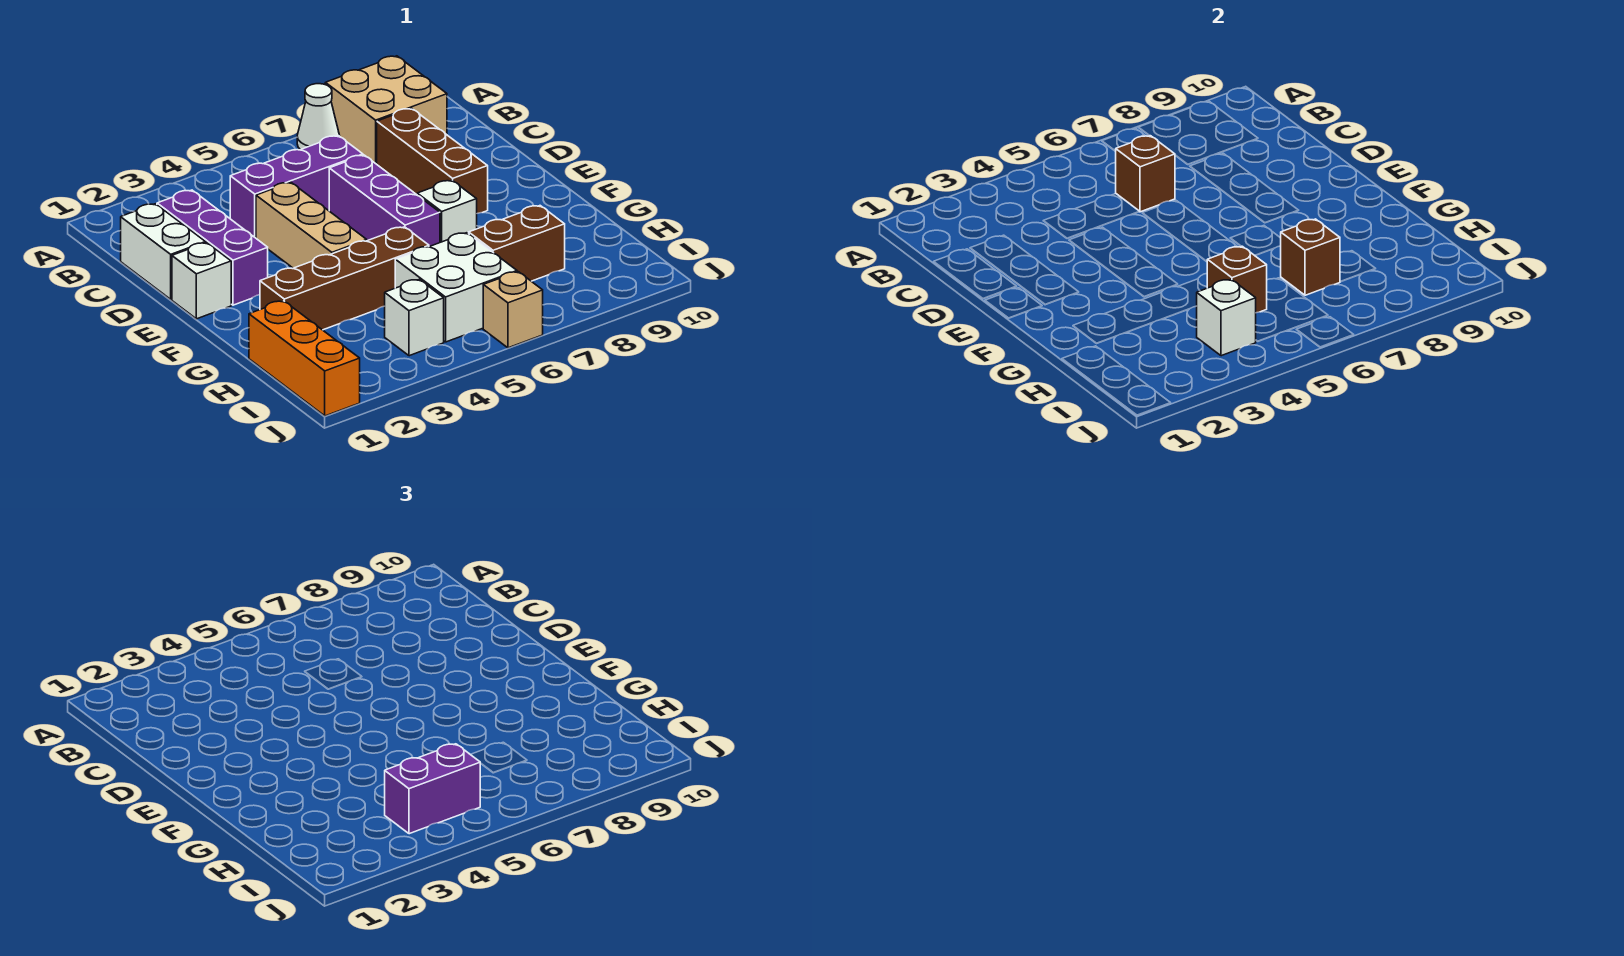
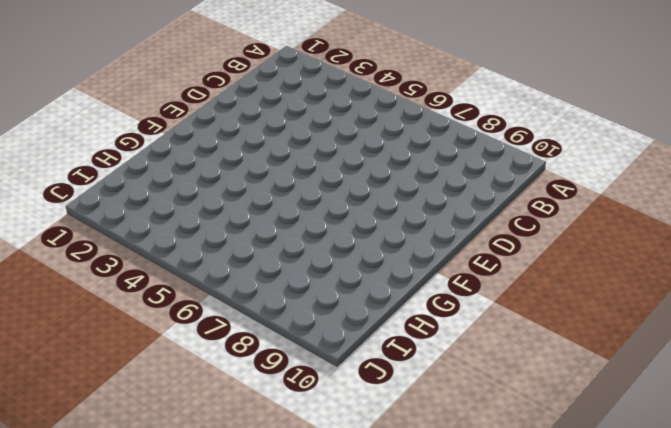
none -> white 1x1 cone [297,84,340,150]
none -> tan 2x2 brick [325,56,447,164]
none -> white 1x2 brick [121,204,206,299]

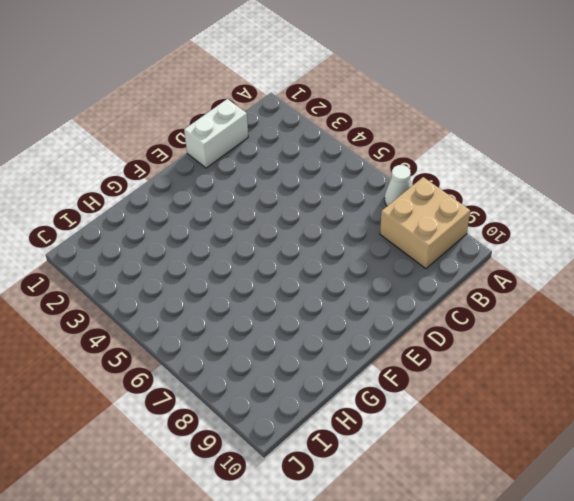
none -> purple 1x3 brick [157,190,268,305]
none -> purple 1x3 brick [230,136,363,238]
none -> brown 1x3 brick [377,108,488,213]

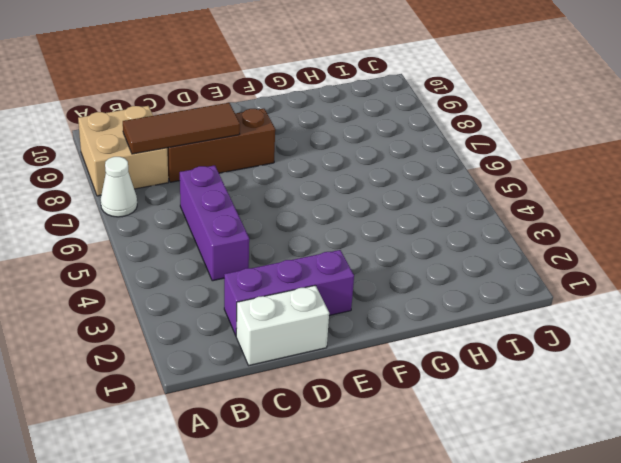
brown 1x3 tile [123,103,240,154] -> none
none -> tan 1x3 brick [256,182,367,268]
none -> purple 1x3 brick [329,155,440,247]
none -> white 1x1 brick [172,243,231,319]

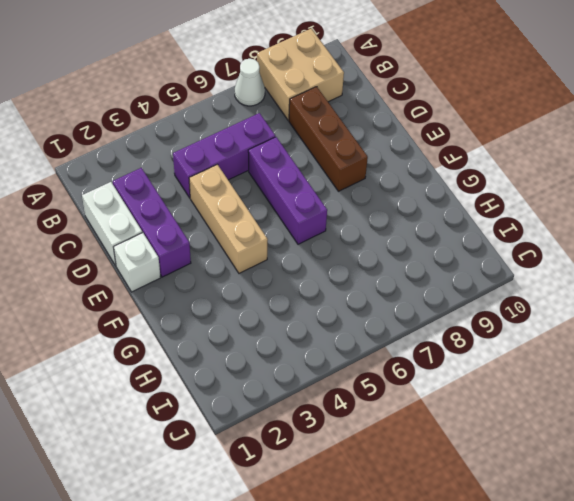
none -> white 1x1 brick [417,180,477,242]
none -> brown 1x4 brick [260,227,429,330]
none -> orange 1x3 brick [249,301,360,416]

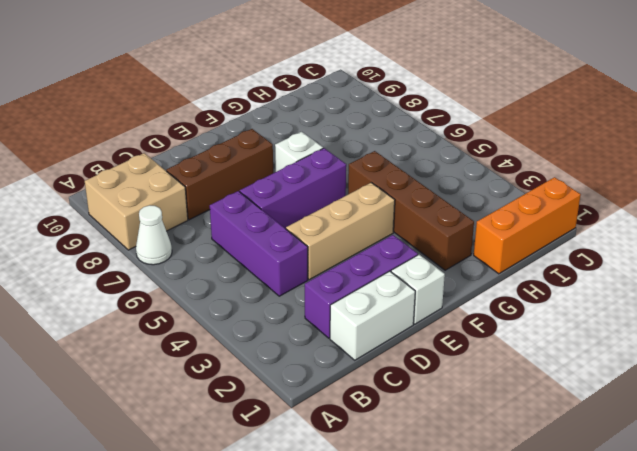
none -> white 2x2 brick [395,233,517,342]
none -> brown 1x2 brick [469,206,565,281]
none -> white 1x1 brick [385,279,444,356]

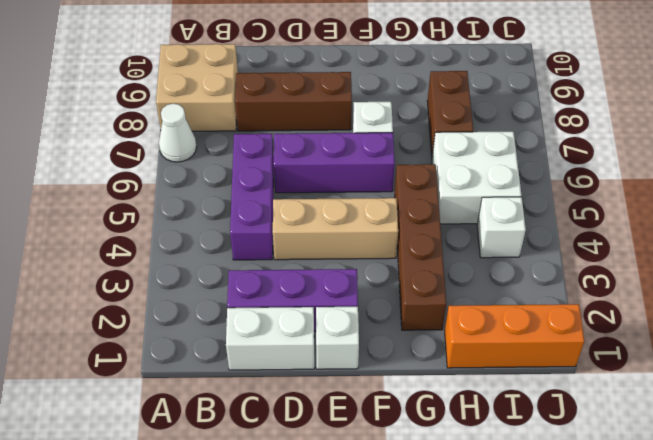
none -> tan 1x1 brick [483,272,543,348]
none -> brown 1x1 brick [1116,136,1175,212]
none -> brown 1x1 brick [1207,246,1267,313]

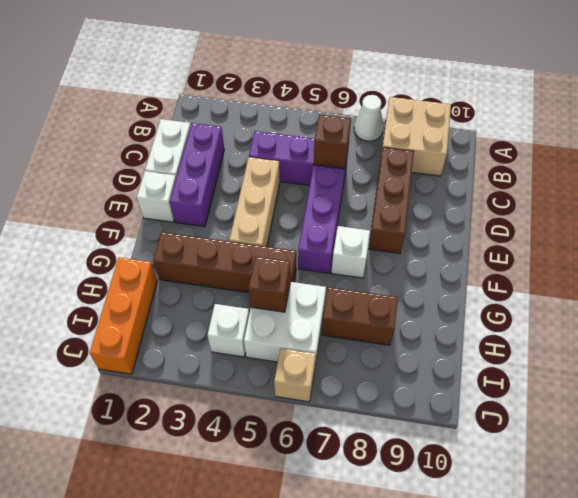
none -> brown 1x1 brick [1281,219,1340,295]
none -> white 1x1 brick [1197,279,1256,356]
none -> purple 1x2 brick [385,744,480,834]

